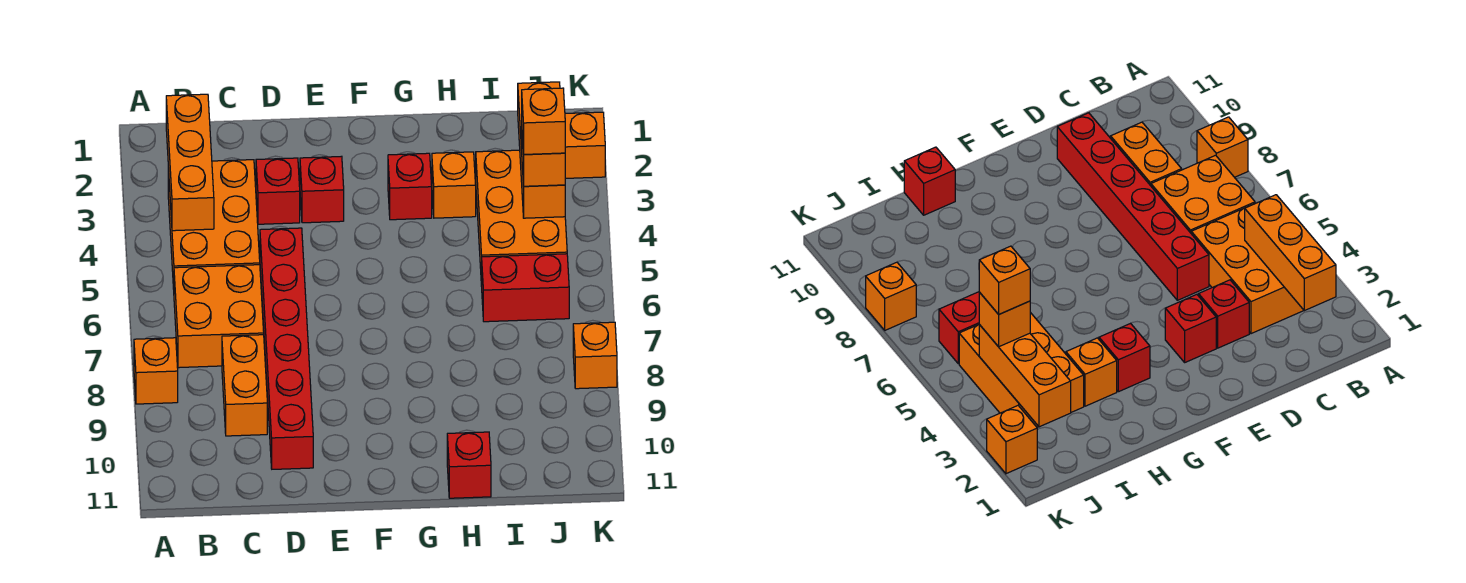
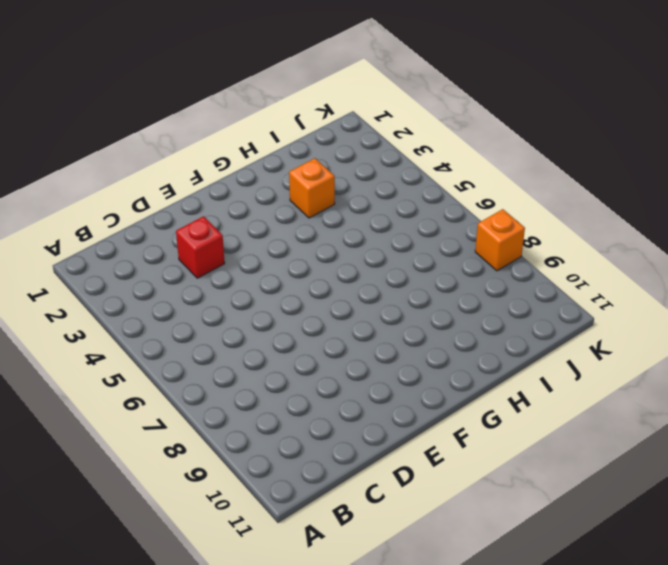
none -> orange 1x1 brick [134,338,178,404]
none -> orange 2x3 brick [168,160,260,289]
none -> orange 2x2 brick [174,265,264,368]

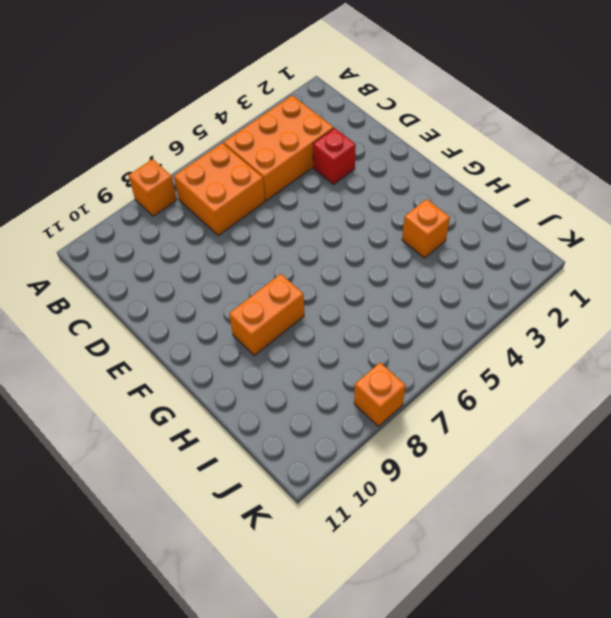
orange 1x2 brick [229,274,304,355] -> orange 1x2 brick moved to [222,335,267,436]
none -> red 1x6 brick [260,228,313,469]
none -> red 1x1 brick [300,156,344,223]
none -> red 1x1 brick [388,153,432,220]

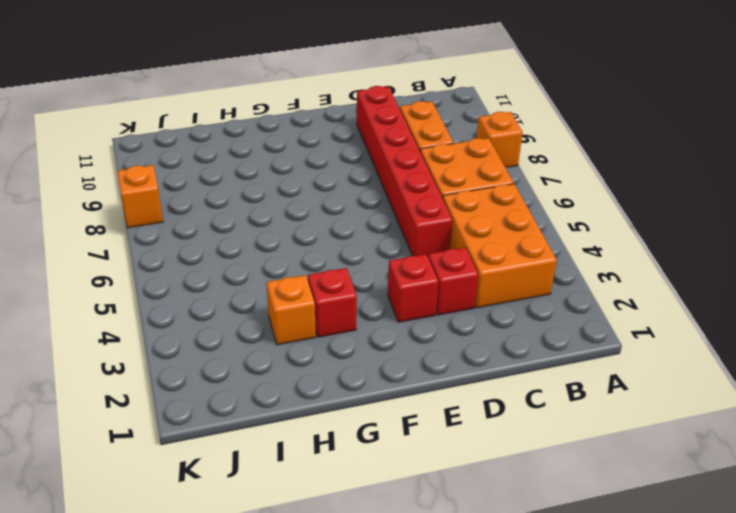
none -> red 1x1 brick [447,432,491,498]
none -> orange 2x3 brick [476,150,567,286]
none -> red 1x2 brick [482,254,569,322]

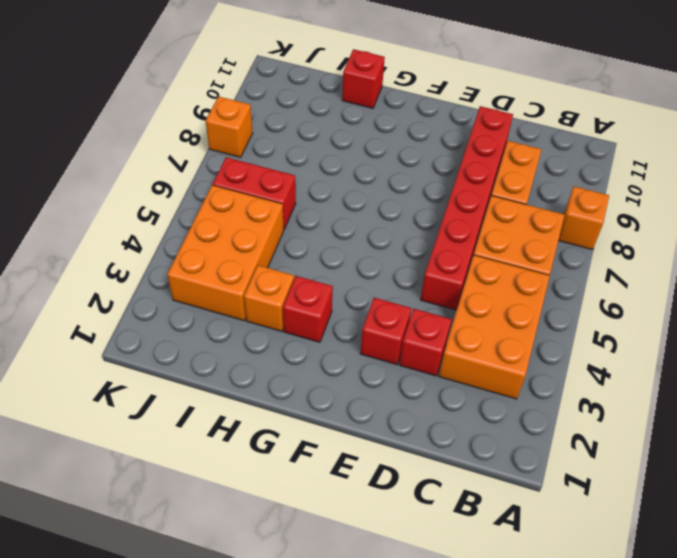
none -> orange 1x1 brick [565,112,605,178]
none -> orange 1x3 brick [166,94,214,231]
none -> orange 1x3 brick [518,82,565,218]

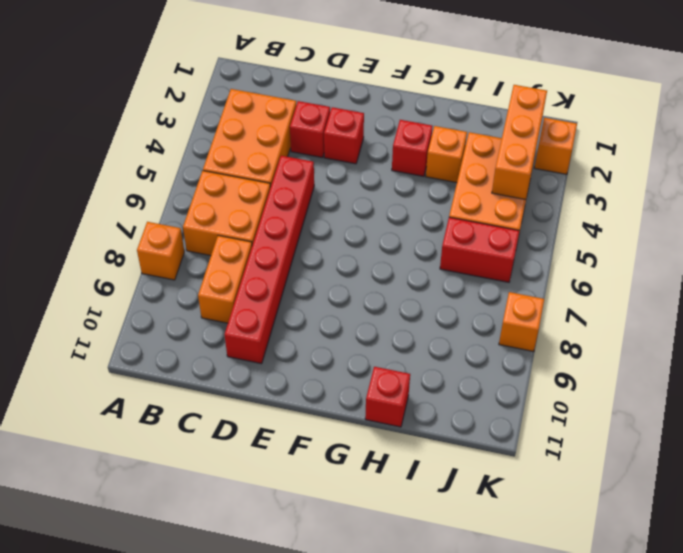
none -> orange 1x3 brick [166,94,214,231]
none -> orange 1x1 brick [522,137,565,186]
none -> orange 1x1 brick [522,88,565,154]

